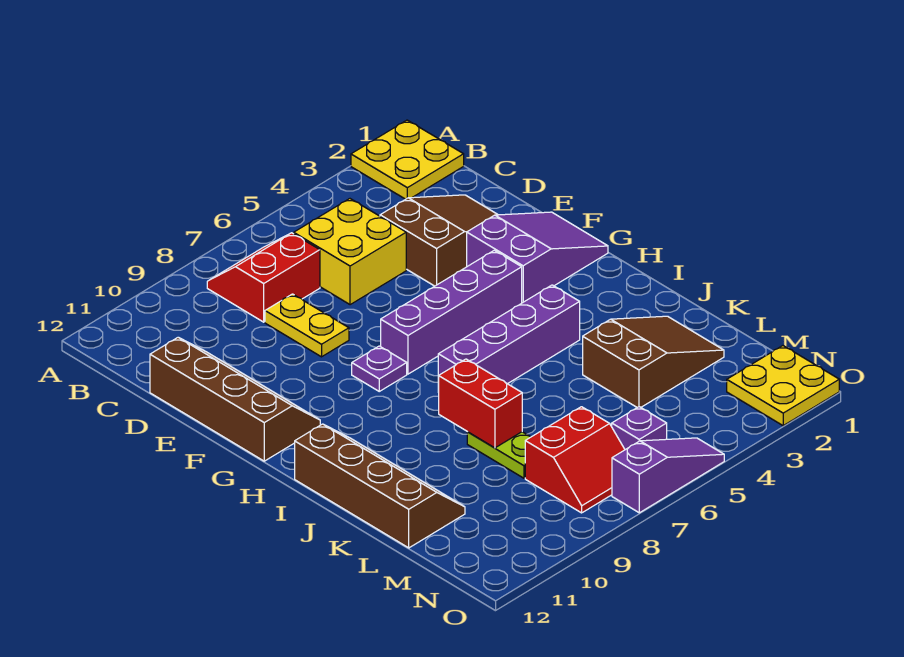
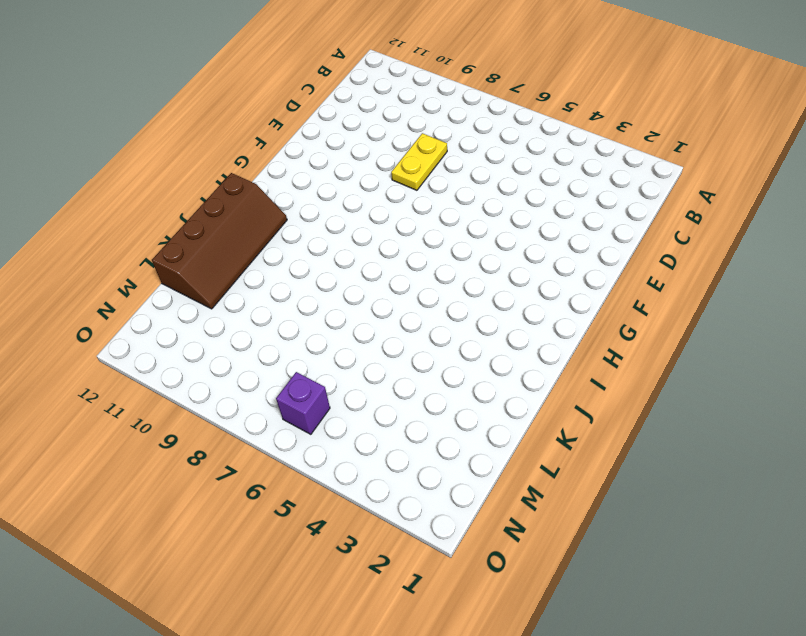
none -> yellow 2x2 plate [351,120,464,199]
none -> red 2x2 slope [207,233,320,322]
none -> yellow 2x2 brick [294,199,406,305]

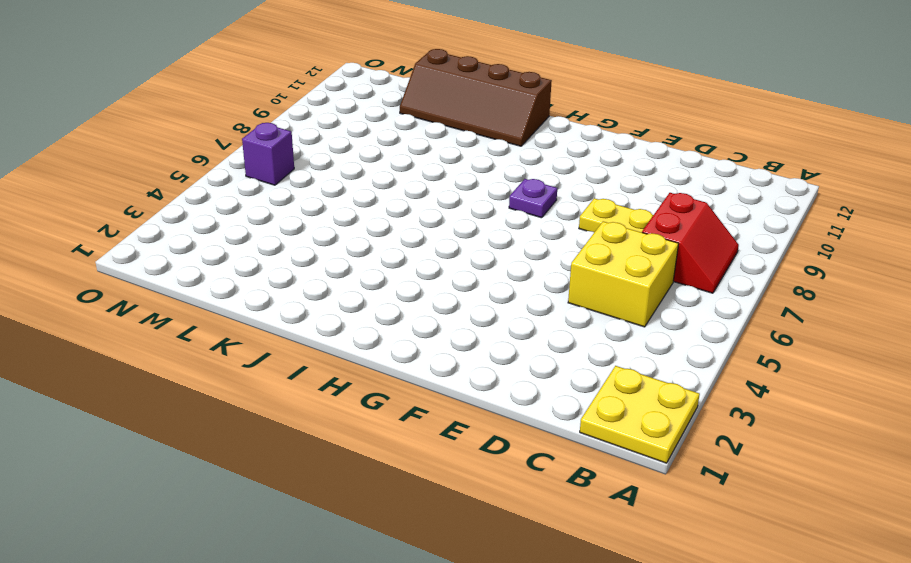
none -> brown 2x3 slope [380,195,498,286]
none -> brown 2x4 slope [150,337,320,461]
none -> purple 2x3 slope [467,212,608,303]

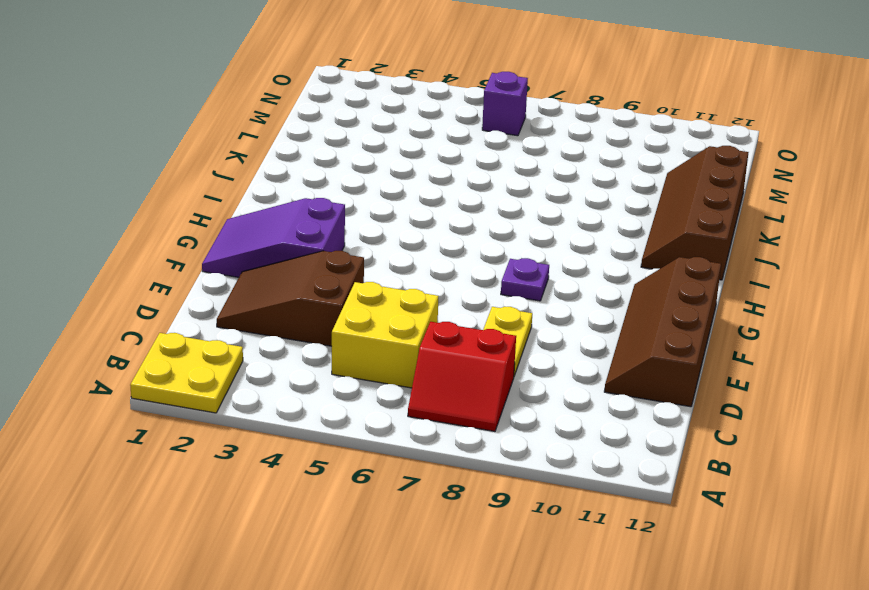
none -> purple 1x4 brick [381,250,522,374]
none -> purple 1x4 brick [438,285,580,392]
none -> brown 2x3 slope [583,316,724,407]

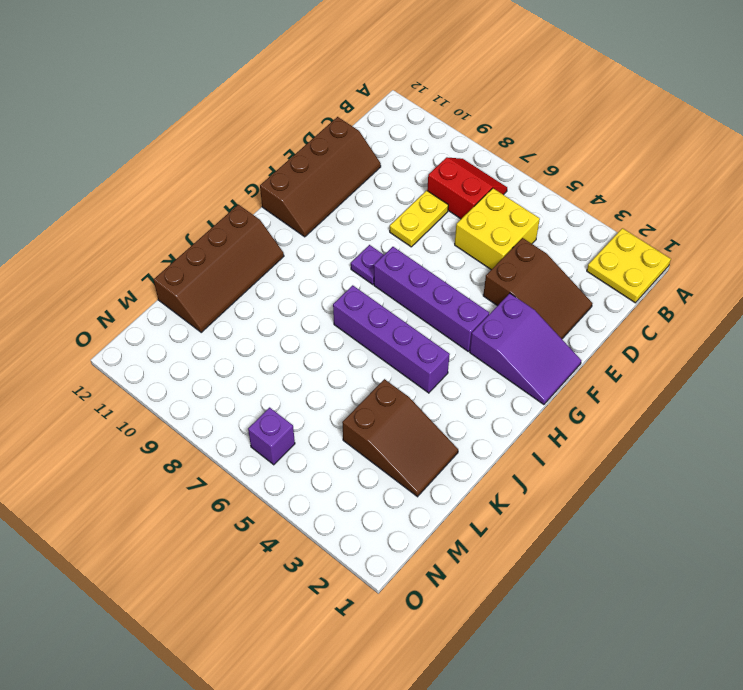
none -> lime 1x2 plate [467,432,531,478]
none -> red 2x2 slope [525,407,625,513]
none -> yellow 2x2 plate [727,346,839,426]

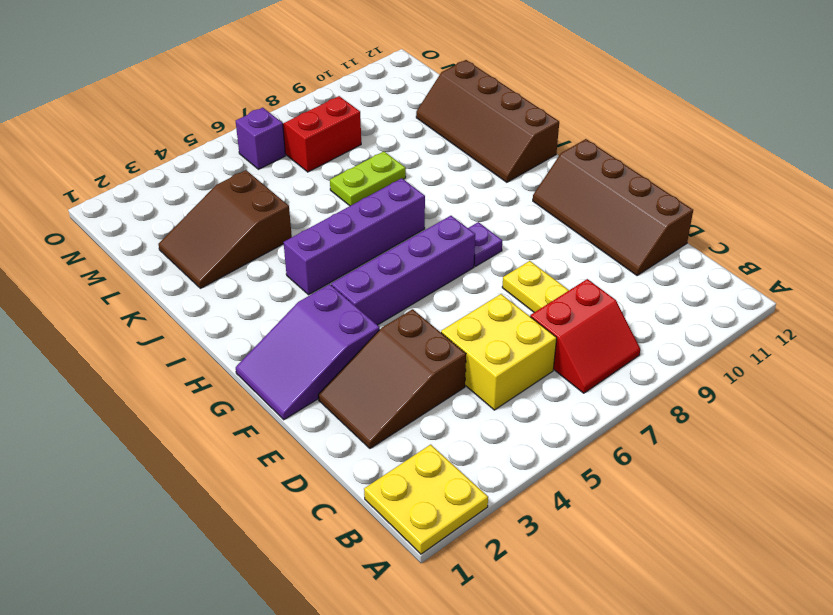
lime 1x2 plate [330,152,406,206] -> lime 1x2 plate turned to [467,432,531,478]
none -> yellow 2x2 plate [727,346,839,426]
none -> purple 1x3 slope [612,438,724,513]
none -> red 1x2 brick [439,359,522,448]

